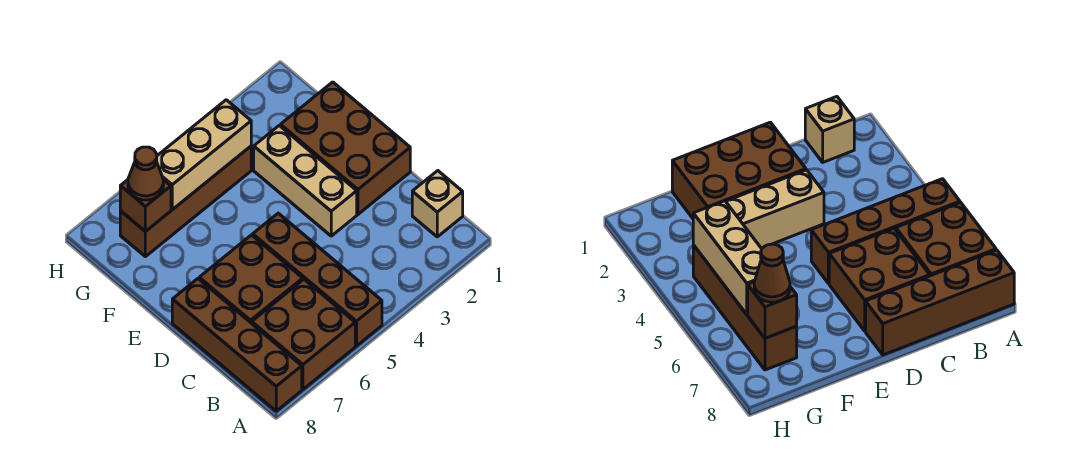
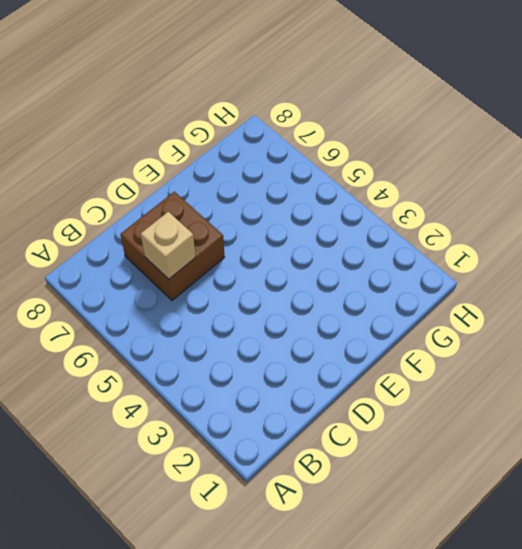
tan 1x1 brick [141,212,196,279] -> tan 1x1 brick moved to [412,171,463,237]
none -> brown 1x4 brick [253,213,382,346]
none -> brown 2x2 brick [252,279,355,389]

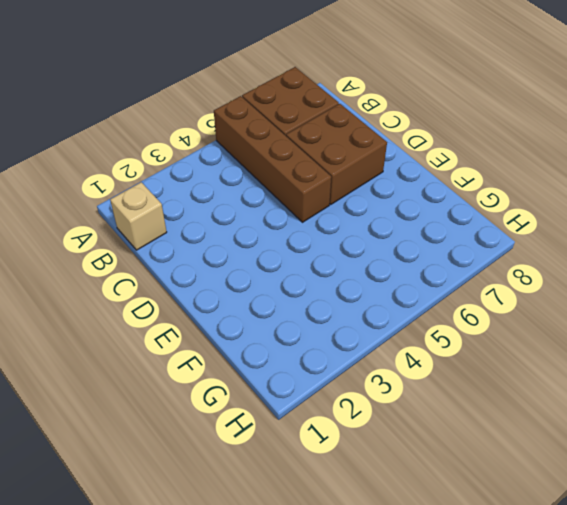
none -> brown 1x4 brick [172,279,302,411]
none -> brown 2x3 brick [281,82,410,214]

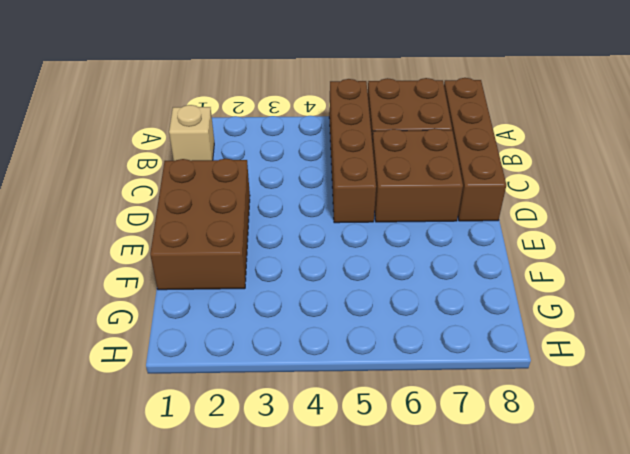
none -> tan 1x3 brick [254,126,357,236]
none -> brown 1x4 brick [120,146,251,257]

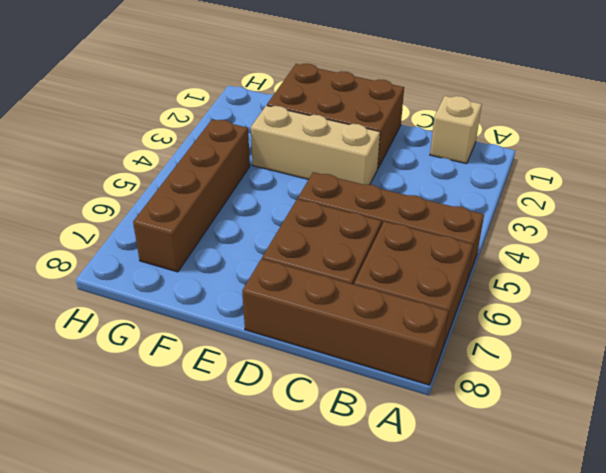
none -> tan 1x3 brick [157,100,251,210]
none -> brown 1x1 brick [120,180,171,232]

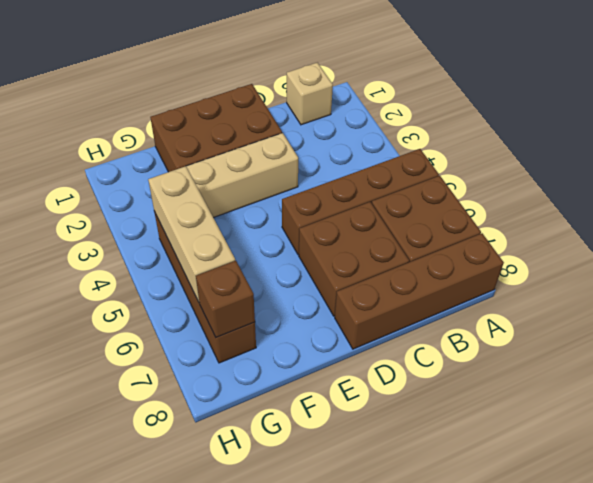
none -> brown 1x1 cone [128,147,163,200]

